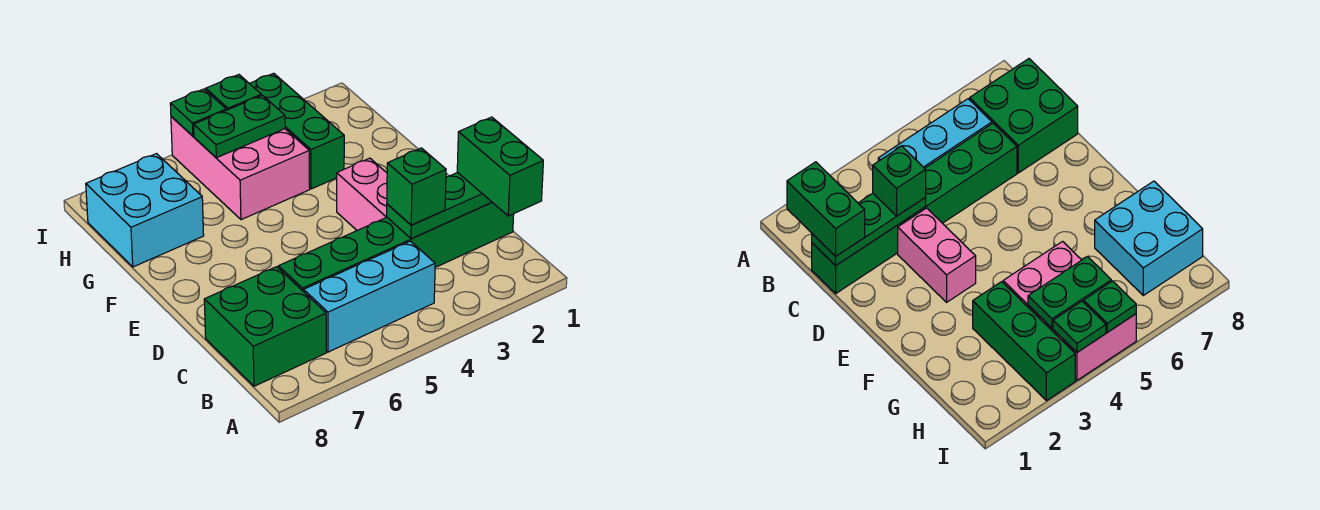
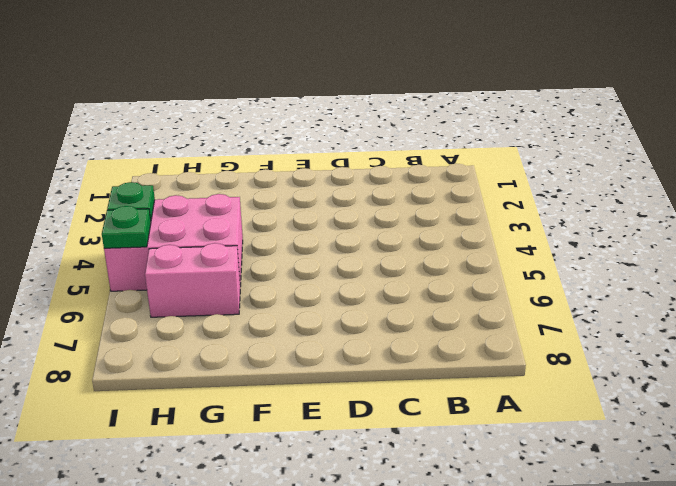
pink 1x2 brick [145,243,240,317] -> pink 1x2 brick moved to [337,158,387,230]
none -> cyan 1x3 brick [304,241,435,352]
none -> green 2x2 brick [204,267,326,386]
none -> green 1x6 brick [278,202,514,292]

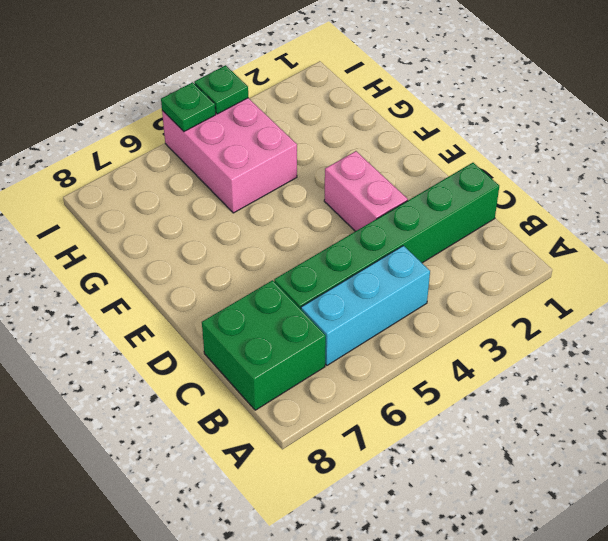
none -> green 1x3 brick [249,73,344,189]
none -> cyan 2x2 brick [86,154,204,267]
none -> green 1x3 plate [387,172,491,239]

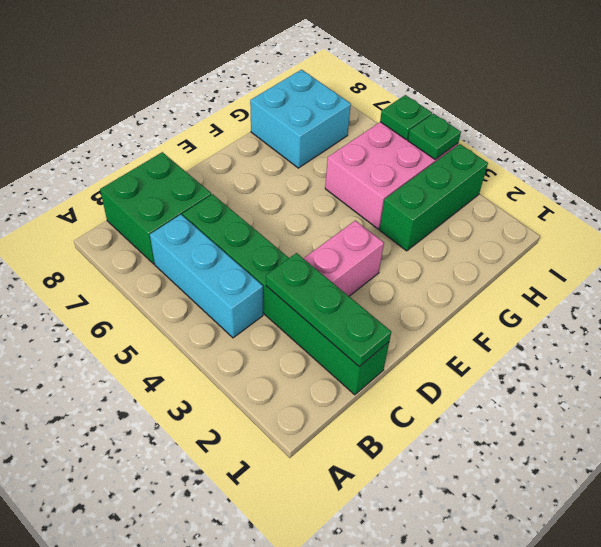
none -> green 1x2 plate [194,95,285,158]
none -> green 1x2 brick [457,117,543,216]
none -> green 1x1 brick [387,148,446,225]

